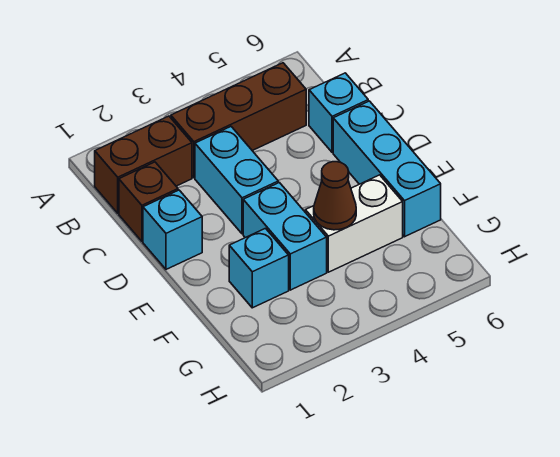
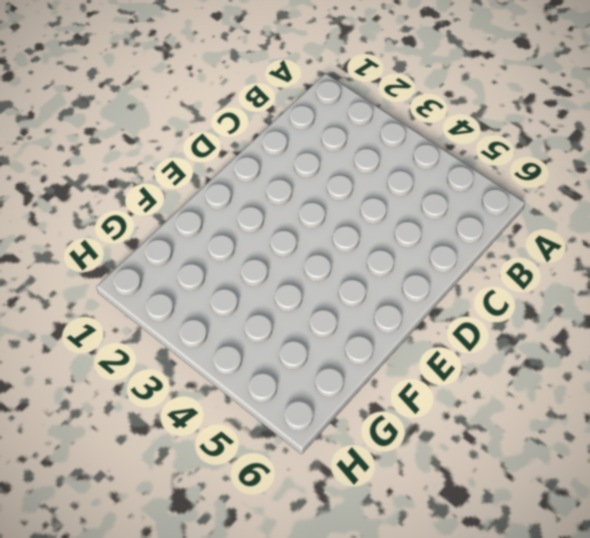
none -> brown 1x2 brick [95,116,192,213]
none -> brown 1x3 brick [171,63,306,178]

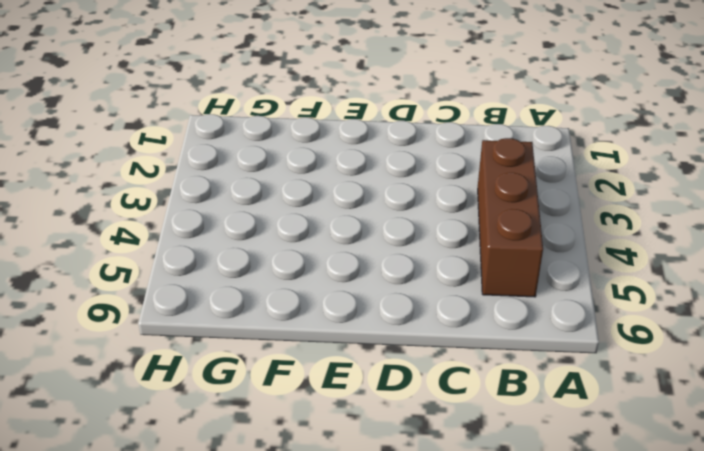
none -> brown 1x2 brick [95,116,192,213]
none -> brown 1x1 brick [119,162,178,241]

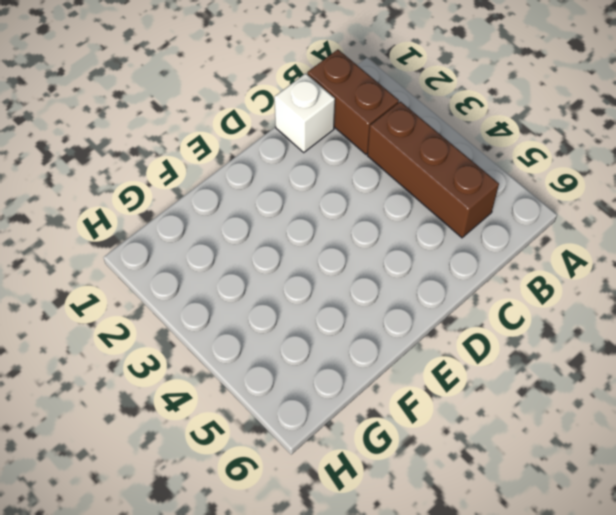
white 1x1 brick [274,73,335,152] -> brown 1x1 brick [119,162,178,241]
none -> cyan 1x2 brick [195,127,278,234]
none -> cyan 1x1 brick [309,73,368,152]

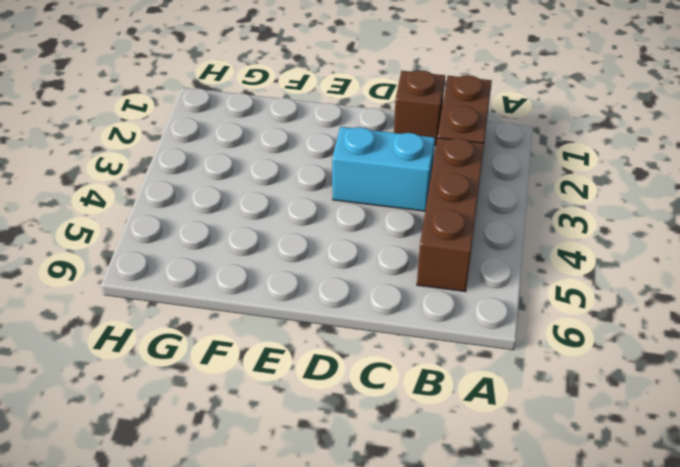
none -> cyan 1x1 brick [309,73,368,152]
none -> cyan 1x1 brick [143,190,202,269]

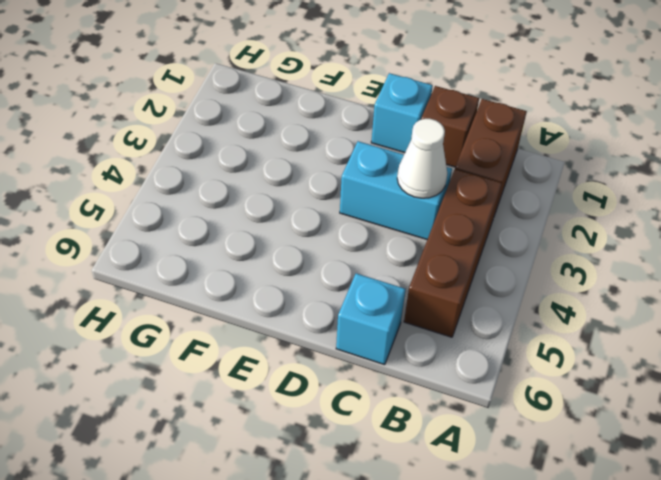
white 1x1 cone [397,119,447,198] -> none
none -> cyan 1x3 brick [333,101,441,237]
none -> cyan 1x2 brick [243,183,327,290]

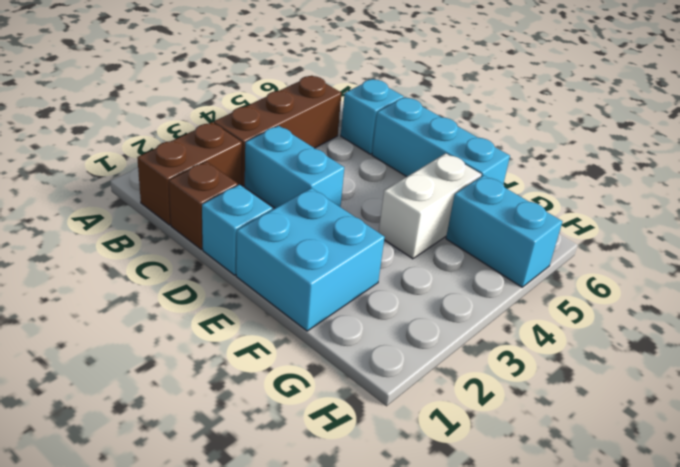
cyan 2x2 brick [236,188,385,331] -> cyan 1x1 brick [229,228,289,308]
cyan 1x2 brick [446,175,562,287] -> cyan 1x2 brick moved to [243,183,327,290]
none -> brown 1x1 cone [314,162,356,230]

